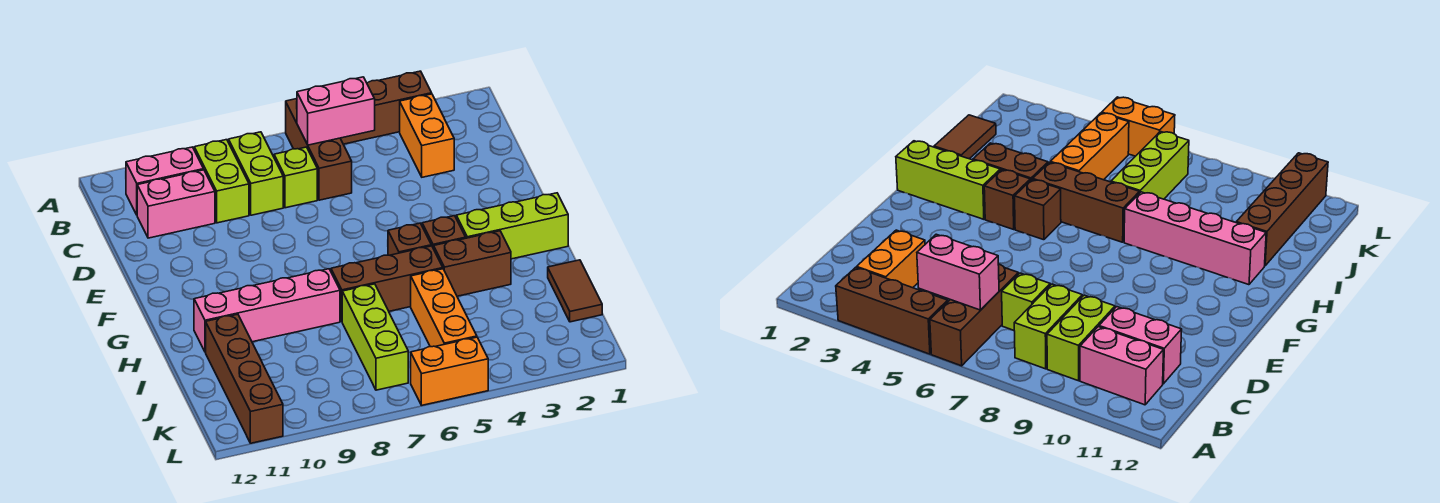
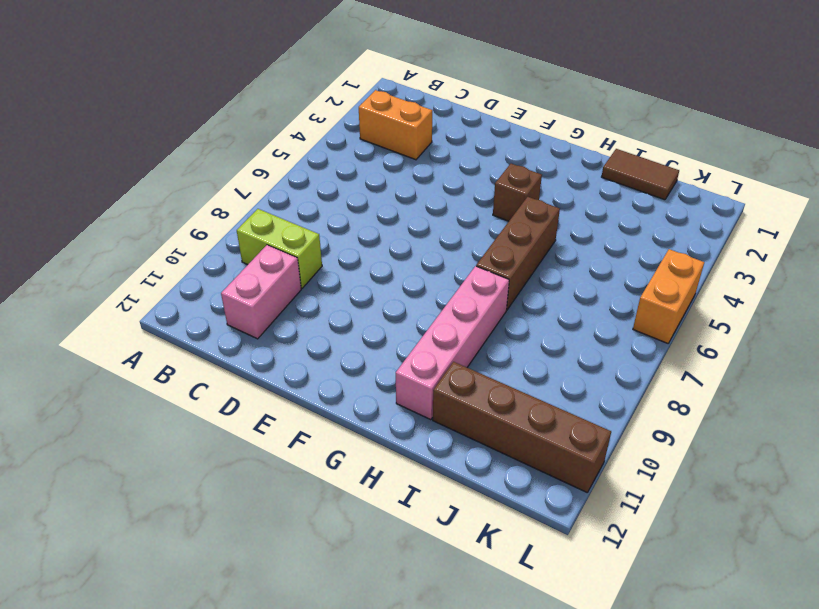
none -> brown 1x3 brick [340,71,432,144]
none -> brown 1x3 brick [286,99,352,200]
none -> lime 1x2 brick [229,132,283,215]

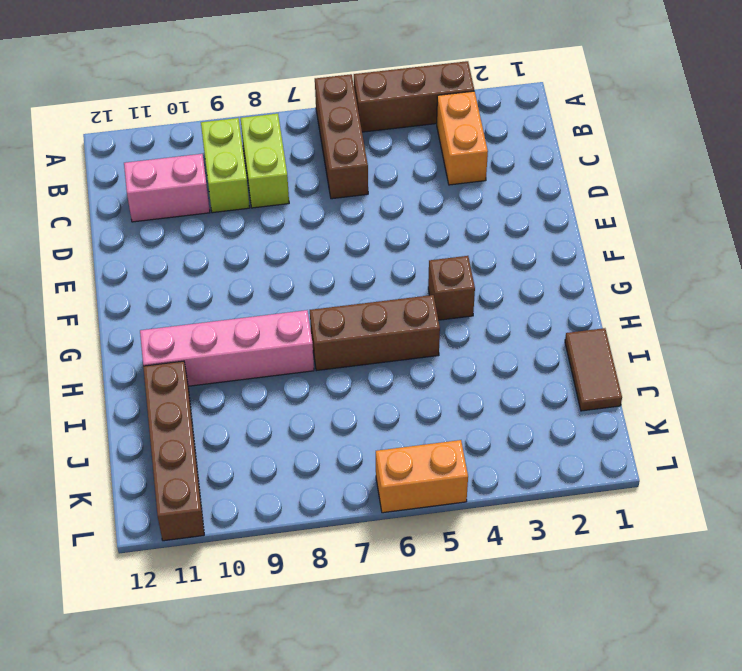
none -> pink 1x2 brick [126,147,203,215]
none -> lime 1x1 brick [274,147,317,208]
none -> lime 1x3 brick [456,193,568,259]

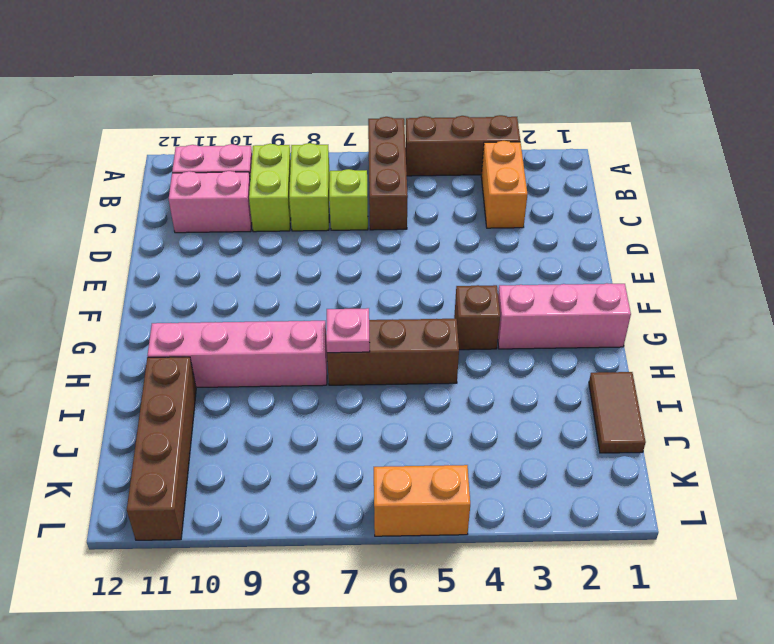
pink 1x3 brick [498,283,631,349] -> lime 1x3 brick [456,193,568,259]
pink 1x1 plate [326,308,370,353] -> none
none -> brown 1x1 brick [388,223,431,255]
none -> brown 1x2 brick [434,231,511,296]
none -> orange 1x3 brick [411,269,477,347]

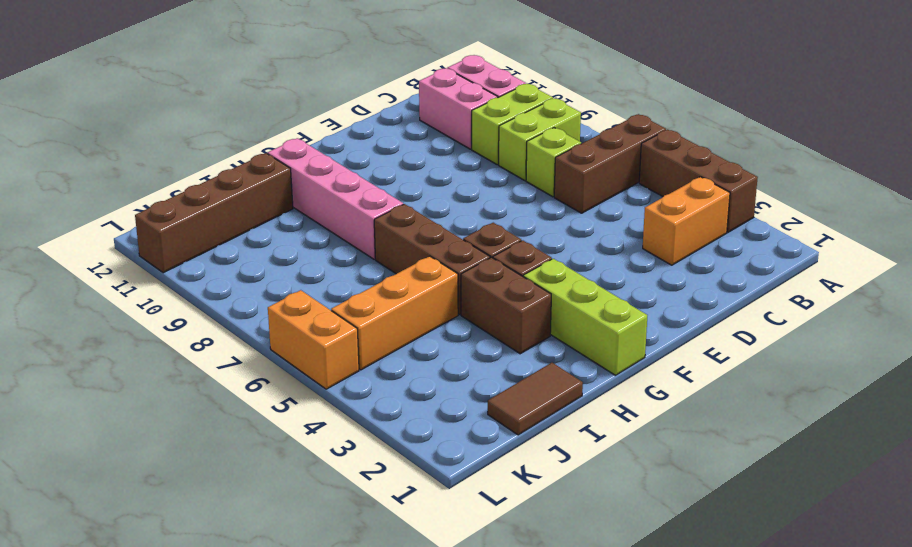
none -> lime 1x3 brick [342,284,408,390]
none -> pink 1x2 brick [297,77,375,145]

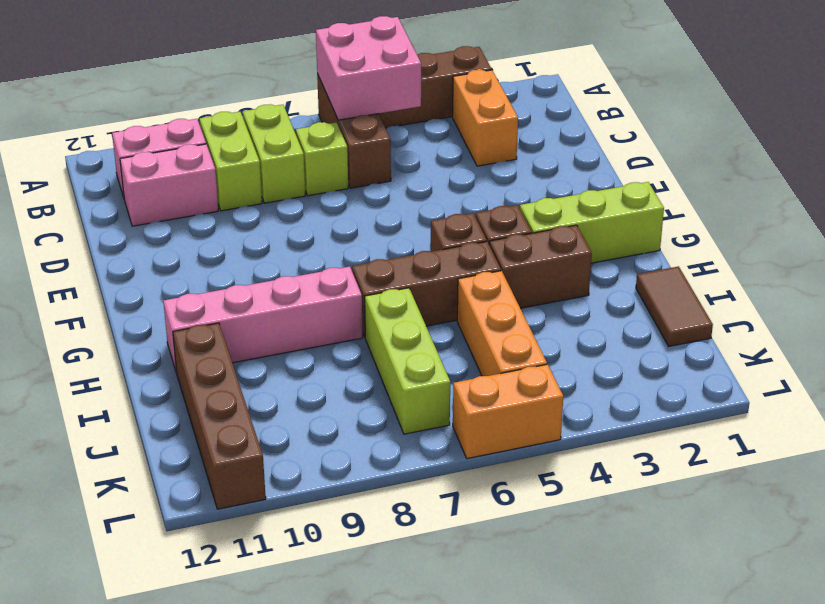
pink 2x2 brick [316,16,421,120] -> pink 1x2 brick [297,77,375,145]

